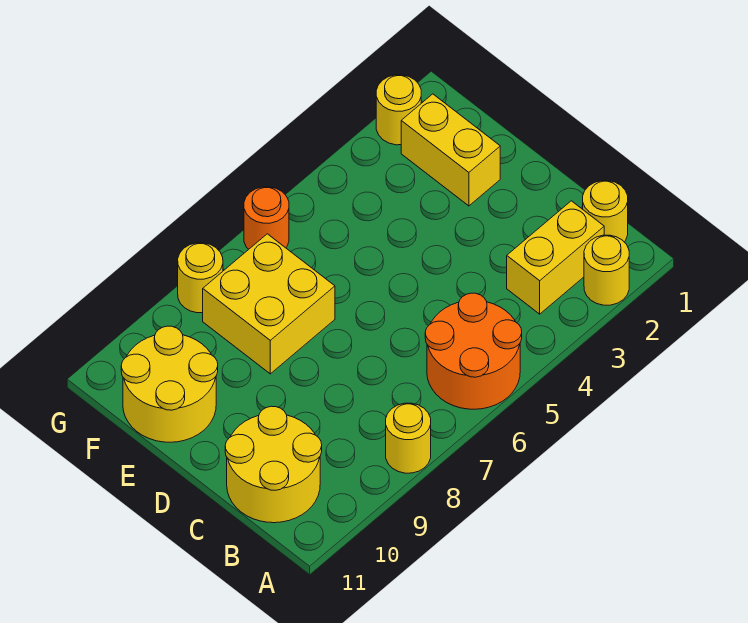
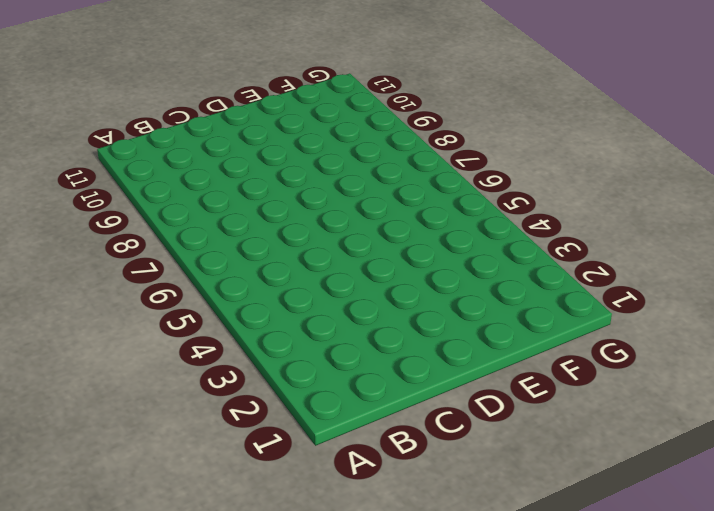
none -> yellow 1x1 round brick [584,235,629,305]
none -> orange 2x2 round brick [425,293,522,409]
none -> yellow 1x1 round brick [386,403,431,473]

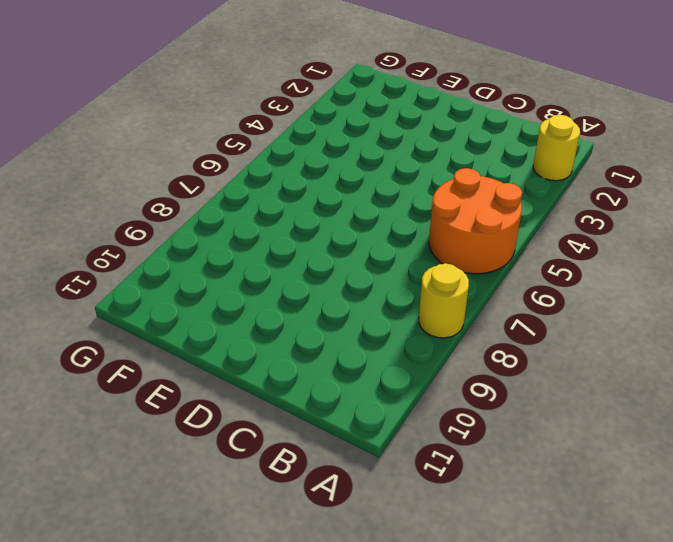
none -> yellow 1x1 round brick [583,181,628,242]
none -> yellow 1x2 brick [507,201,604,314]
none -> yellow 2x2 round brick [225,406,322,523]

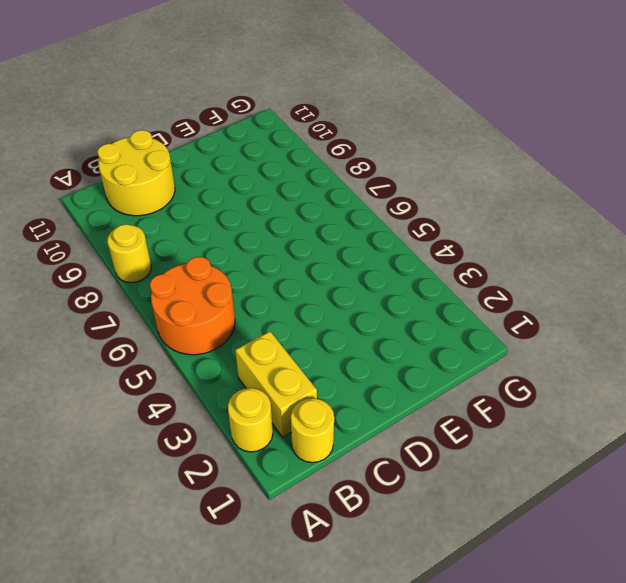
none -> yellow 1x2 brick [401,94,500,206]
none -> yellow 2x2 brick [203,234,335,374]
none -> yellow 2x2 round brick [121,326,218,442]

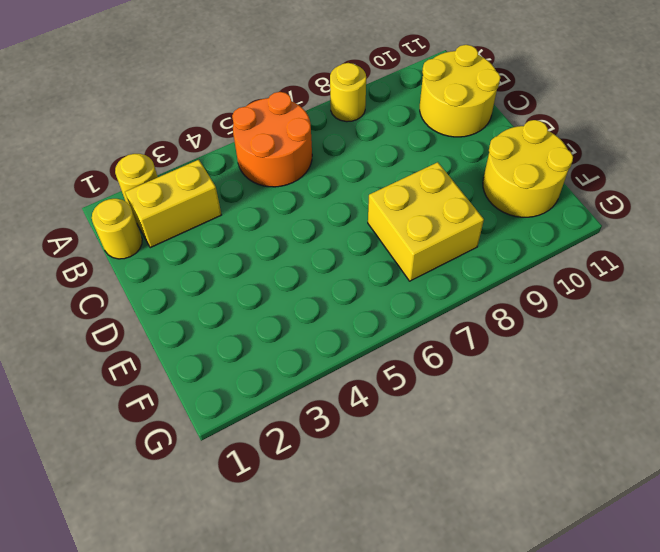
none -> yellow 1x2 brick [401,94,500,206]
none -> yellow 1x1 round brick [376,75,421,145]
none -> orange 1x1 round brick [244,187,289,249]

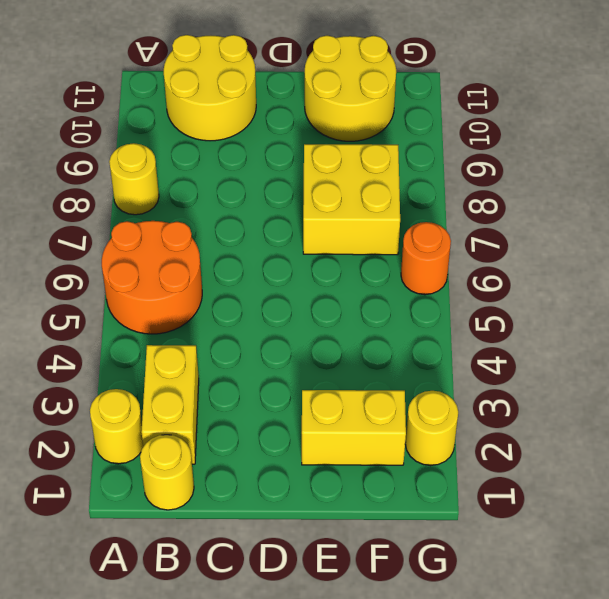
none -> yellow 1x1 round brick [178,243,223,313]

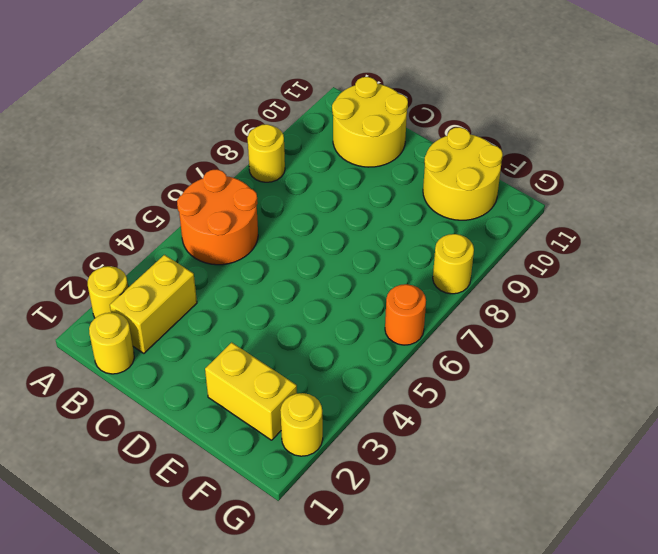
none -> yellow 2x2 brick [203,234,335,374]

